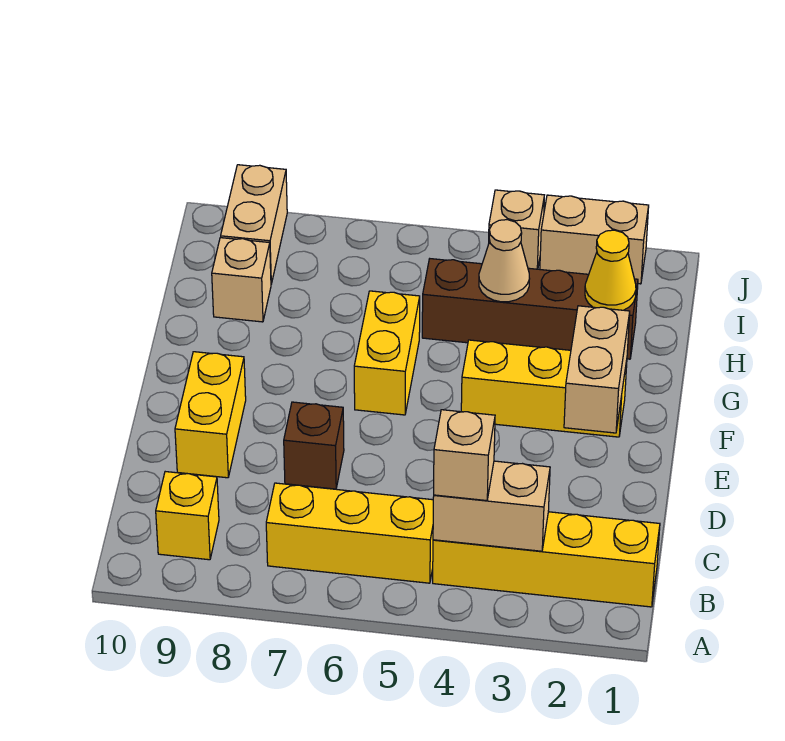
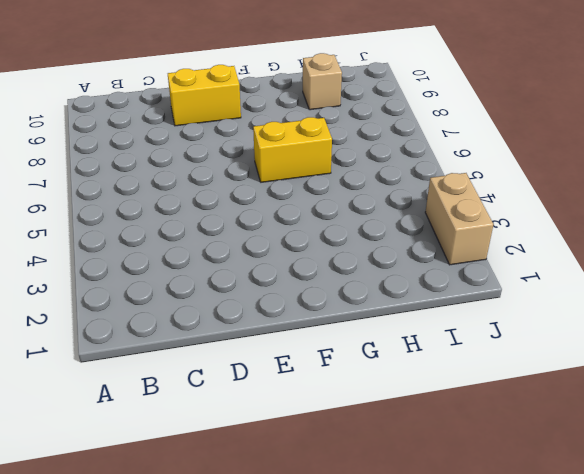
none -> yellow 1x4 brick [433,512,660,607]
none -> yellow 1x3 brick [266,483,433,583]
none -> yellow 1x1 brick [156,472,219,560]

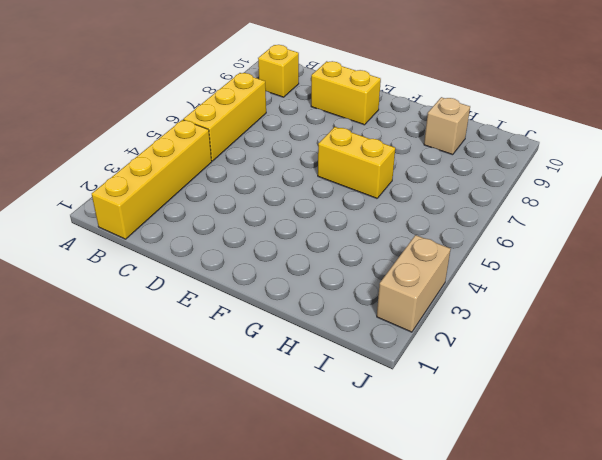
none -> brown 1x1 brick [284,402,344,489]
none -> yellow 1x3 brick [461,340,627,437]
none -> brown 1x4 brick [422,259,638,359]

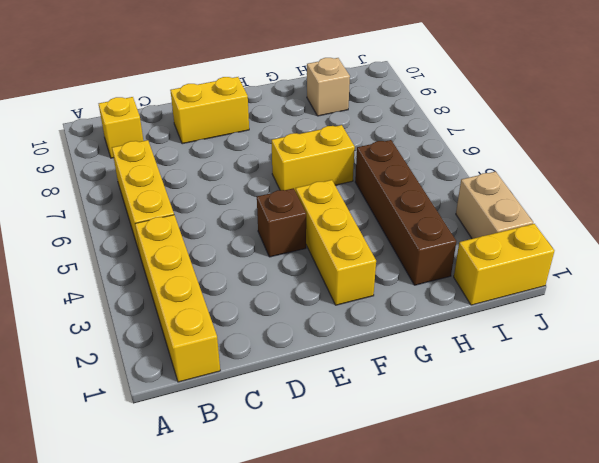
brown 1x1 brick [257,188,306,257] -> brown 1x1 brick moved to [284,402,344,489]
yellow 1x2 brick [454,224,554,305] -> none
none -> tan 1x2 brick [221,165,287,284]
none -> tan 1x1 brick [489,190,544,269]
none -> tan 1x2 brick [433,461,550,551]

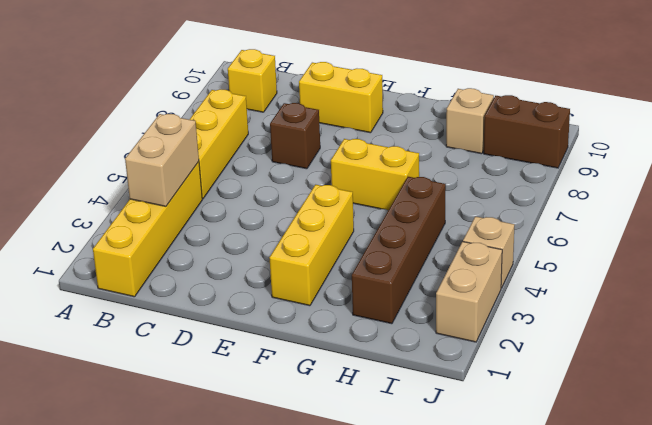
brown 1x2 brick [484,95,570,168] -> tan 1x2 brick [221,165,287,284]
none -> tan 1x2 brick [564,306,630,433]
none -> yellow 1x1 cone [585,230,636,310]
none -> tan 1x1 cone [479,220,530,302]

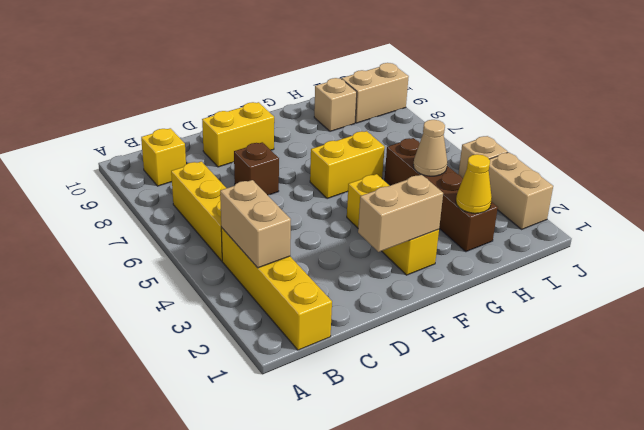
none -> tan 1x1 brick [434,410,495,501]

